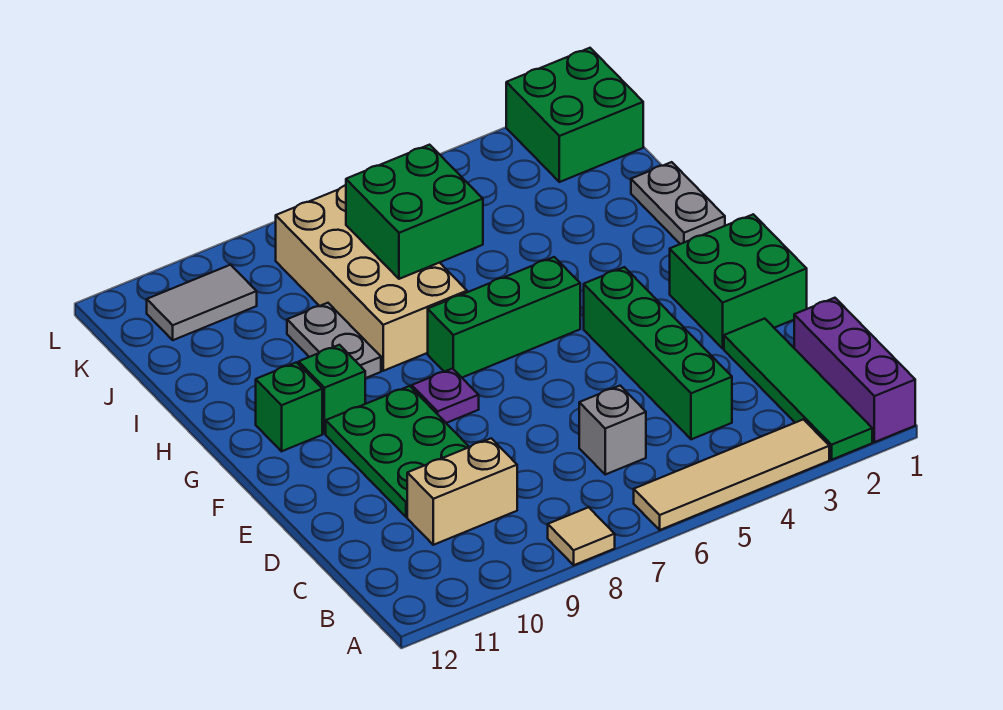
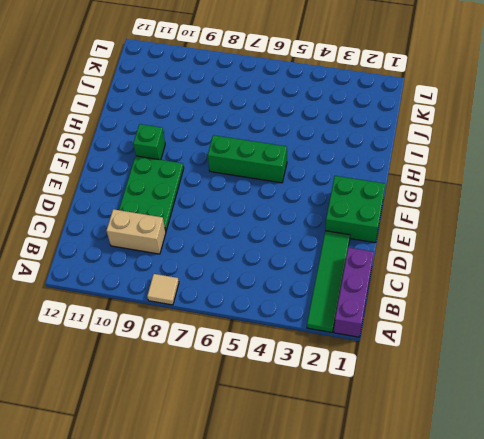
none -> tan 1x4 tile [634,419,829,530]
none -> green 1x4 brick [584,267,732,439]
none -> grey 1x1 brick [579,386,646,474]

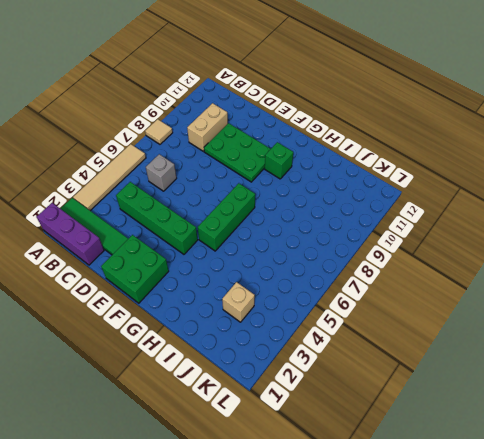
tan 1x1 brick [222,282,255,322] -> none
none -> purple 1x1 plate [412,369,479,423]
none -> green 1x1 brick [256,362,322,451]
none -> grey 1x2 plate [631,162,725,244]

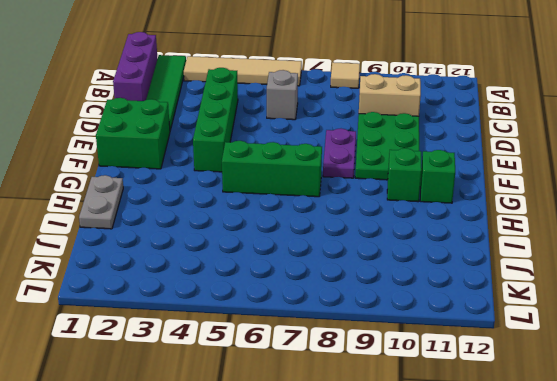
purple 1x2 plate [323,129,356,178] -> purple 1x1 plate [412,369,479,423]
none -> tan 2x4 brick [276,185,467,371]
none -> grey 1x2 plate [287,303,381,378]
none -> green 2x2 brick [506,48,643,182]

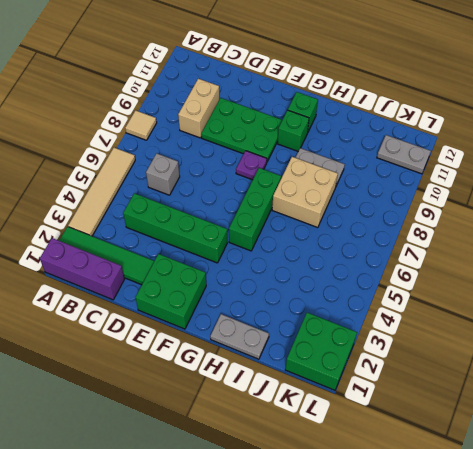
tan 2x2 brick [272,157,338,228] -> tan 2x4 brick [276,185,467,371]
grey 1x2 plate [377,135,431,174] -> grey 1x2 tile [147,265,257,340]
none -> green 2x2 brick [346,145,483,279]

